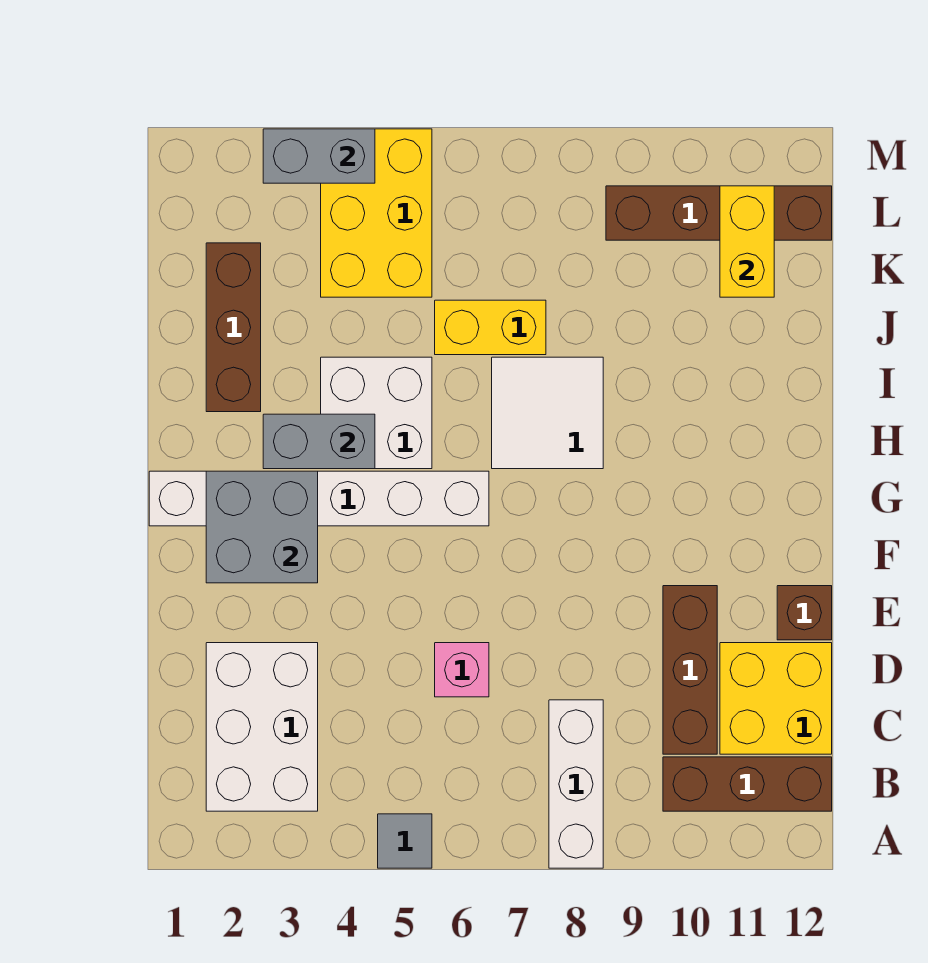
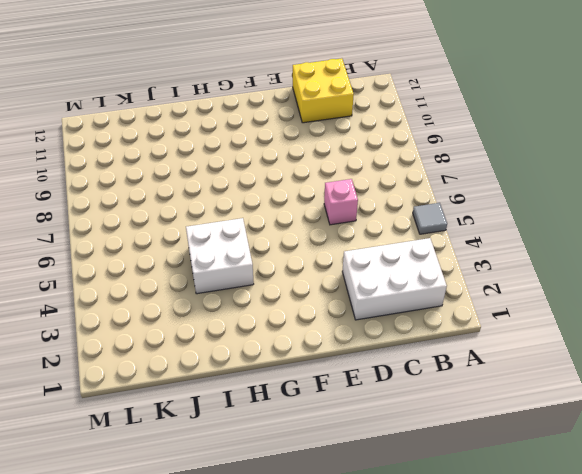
none -> white 1x3 brick [549,700,603,868]
none -> brown 1x3 brick [663,757,832,811]
none -> brown 1x3 brick [663,586,717,754]

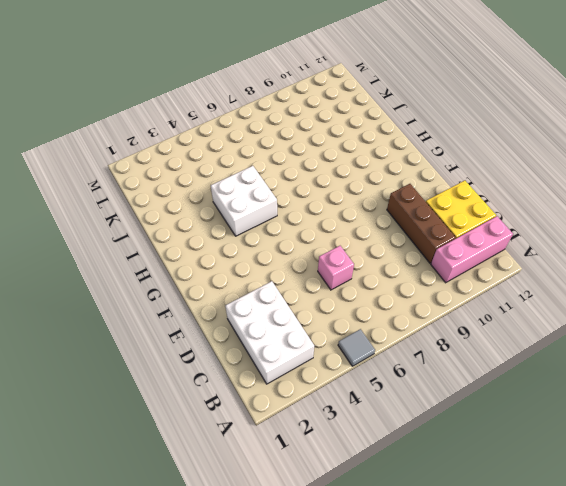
pink 1x3 brick [431,216,513,283] -> brown 1x3 brick [663,757,832,811]
none -> white 1x3 brick [549,700,603,868]
none -> brown 1x1 brick [777,586,832,640]
none -> white 1x6 brick [149,471,489,526]

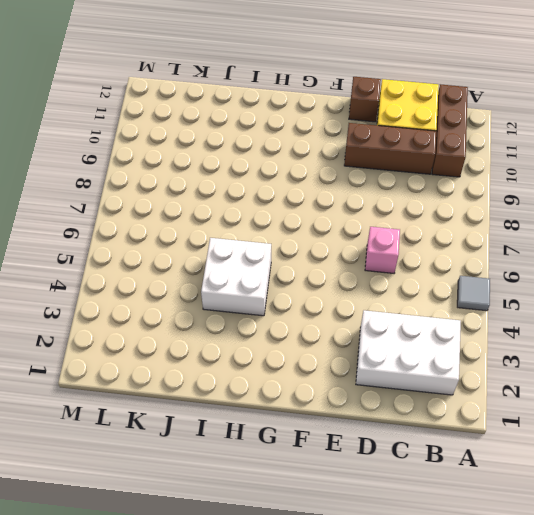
none -> white 1x3 brick [549,700,603,868]
none -> white 1x6 brick [149,471,489,526]
none -> white 2x2 tile [492,357,603,469]

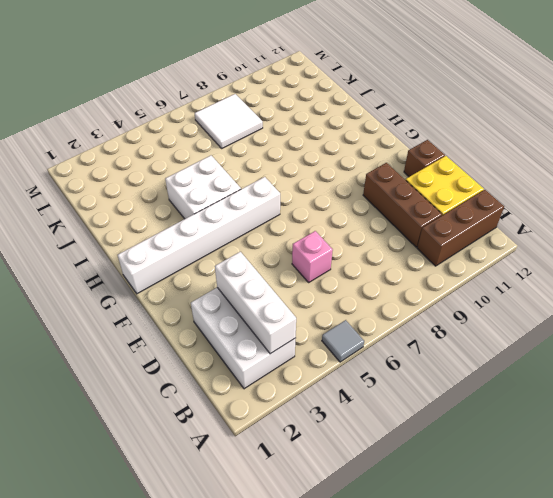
white 1x3 brick [215,252,296,354] -> white 1x3 brick moved to [549,700,603,868]
white 2x2 tile [195,94,263,148] -> white 2x2 tile moved to [492,357,603,469]
none -> brown 1x3 brick [206,243,261,412]
none -> yellow 1x2 brick [435,300,546,355]
none -> yellow 2x3 brick [321,129,432,297]

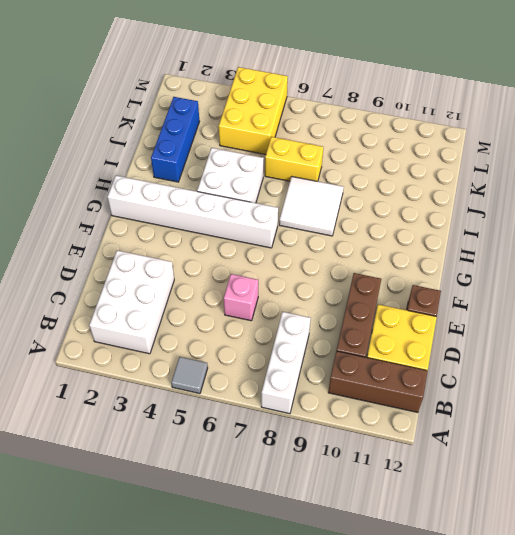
blue 1x3 brick [151,97,199,182] -> brown 1x3 brick [206,243,261,412]
none -> brown 1x4 brick [606,186,832,240]
none -> grey 2x2 brick [206,471,318,583]
none -> grey 1x2 brick [263,414,375,469]

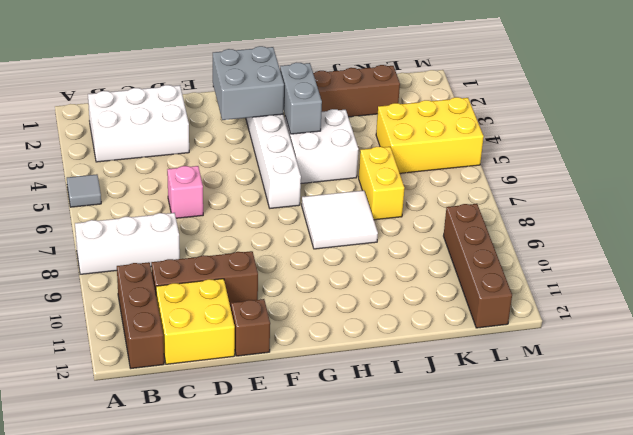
none -> yellow 1x2 brick [720,186,774,297]
none -> grey 1x2 brick [263,129,375,183]

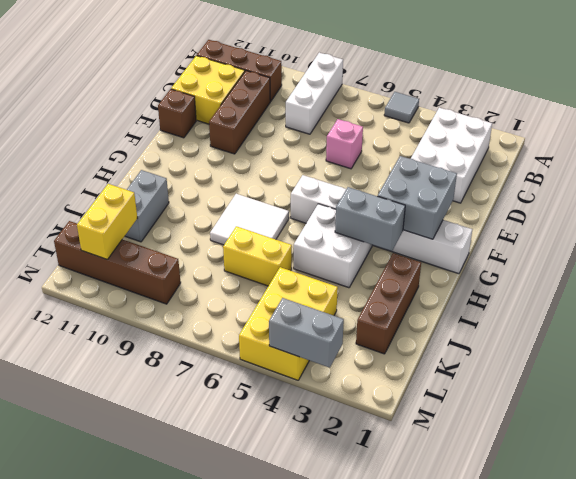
grey 1x2 brick [125,170,169,242] -> none

